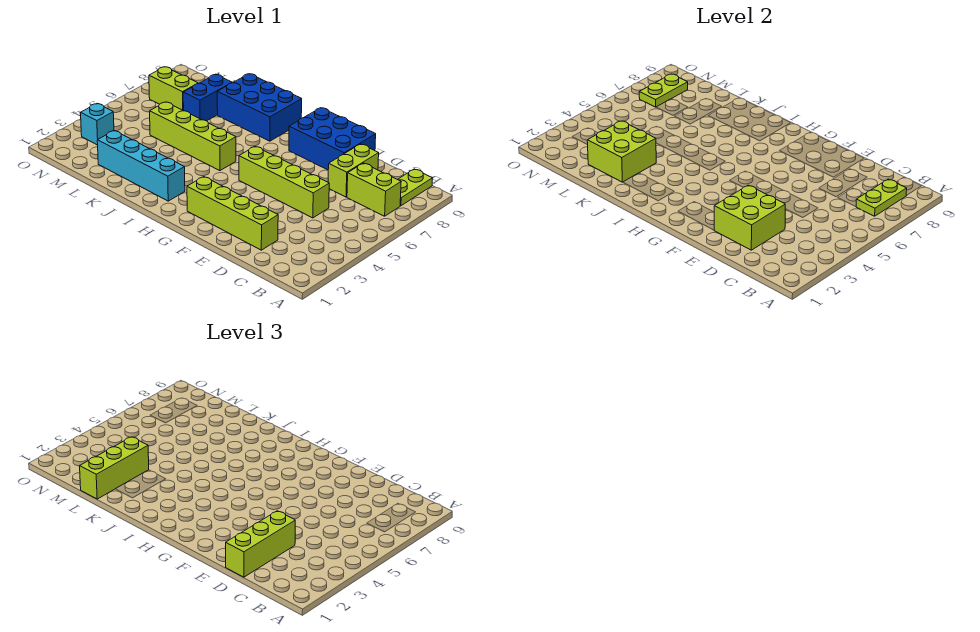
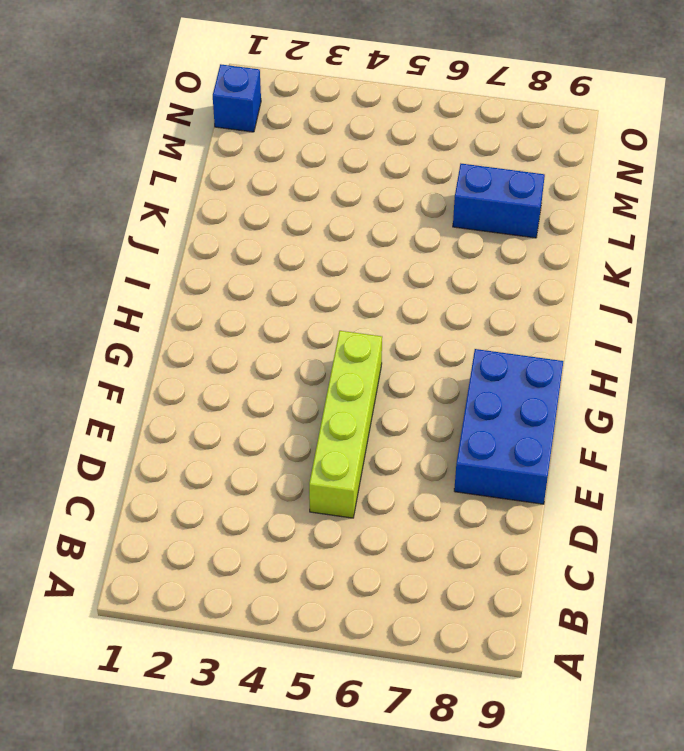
blue 1x1 brick [213,64,261,132] -> none
none -> lime 1x2 brick [347,163,401,216]
none -> lime 1x2 plate [398,169,432,206]
none -> lime 1x4 brick [187,177,278,250]

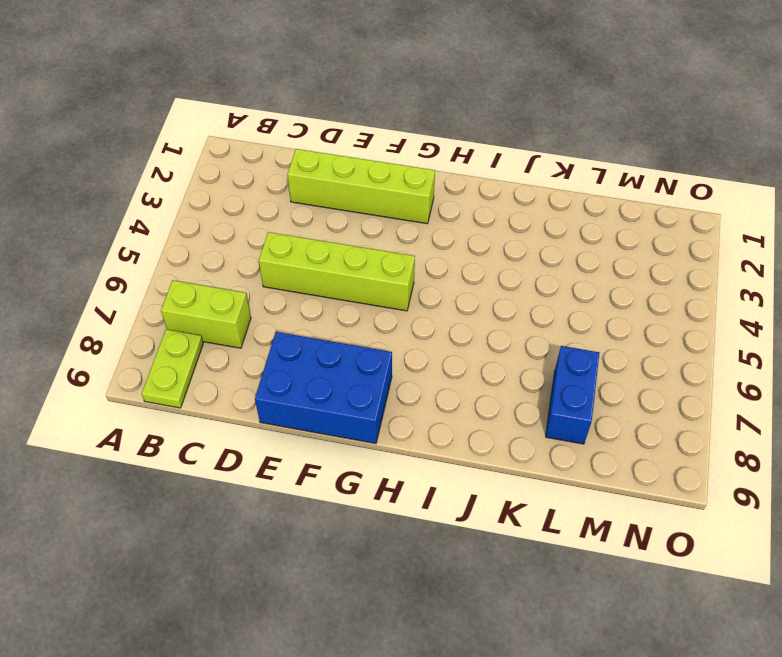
none -> lime 1x2 brick [328,144,379,197]
none -> cyan 1x4 brick [97,131,185,201]
none -> lime 1x4 brick [150,102,236,171]

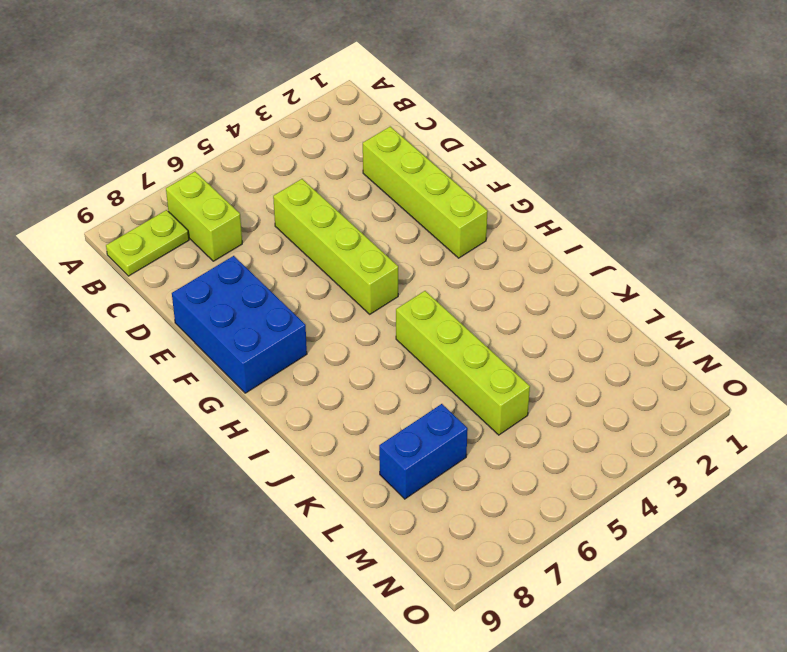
none -> lime 1x2 brick [328,144,379,197]
none -> cyan 1x4 brick [97,131,185,201]
none -> blue 2x3 brick [217,74,302,141]

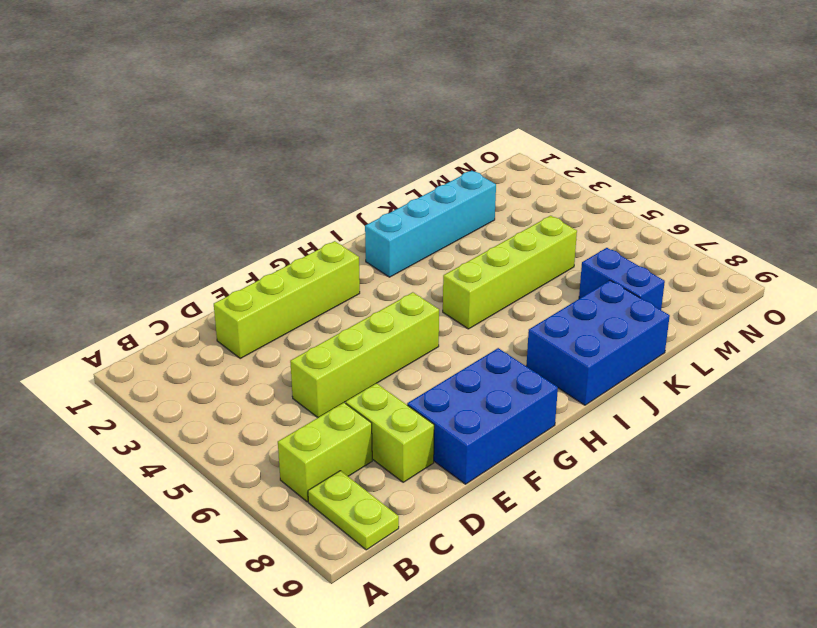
none -> lime 1x2 brick [149,67,198,111]
none -> cyan 1x1 brick [81,104,114,145]
none -> lime 1x2 plate [856,179,907,216]

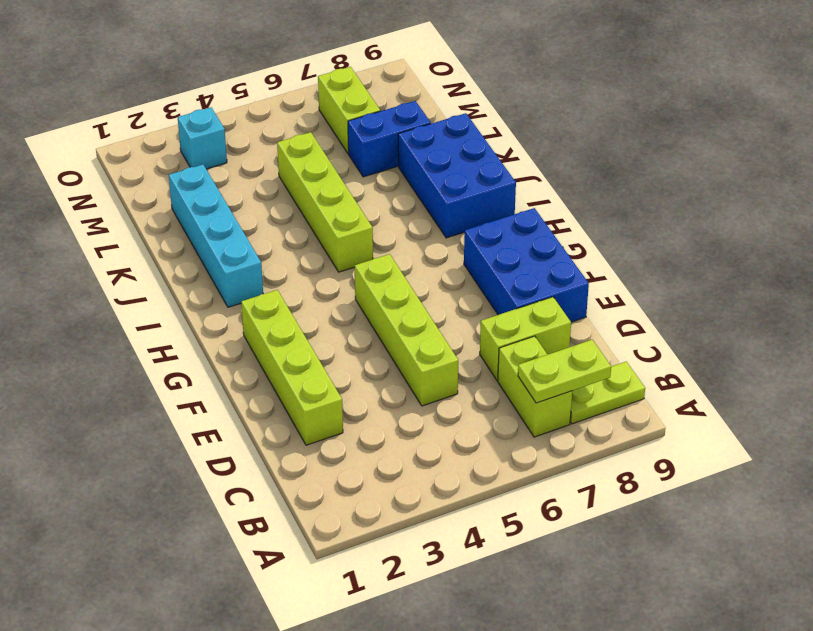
none -> lime 2x2 brick [714,185,785,250]
none -> lime 2x2 brick [587,121,656,182]
none -> lime 1x2 plate [639,74,688,107]

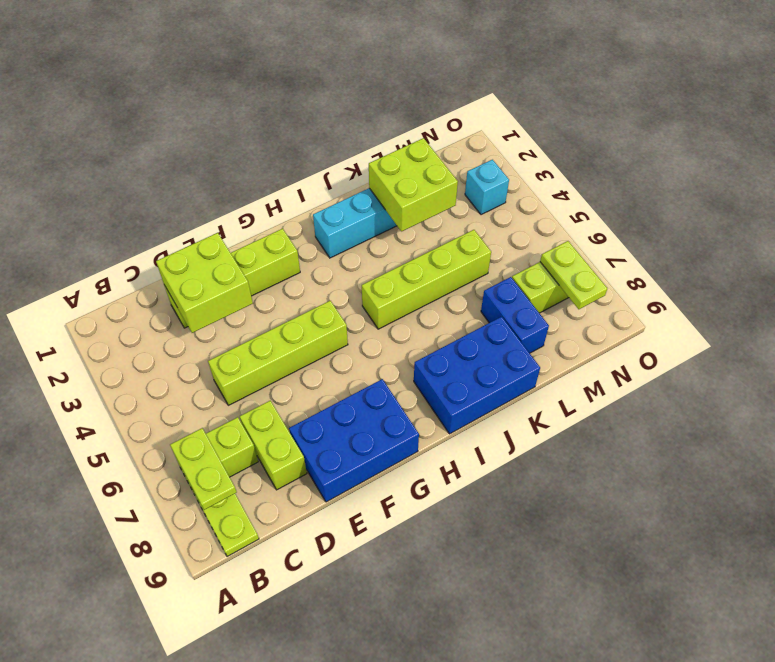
none -> lime 1x3 brick [225,511,295,577]
none -> lime 1x3 brick [80,437,149,499]

